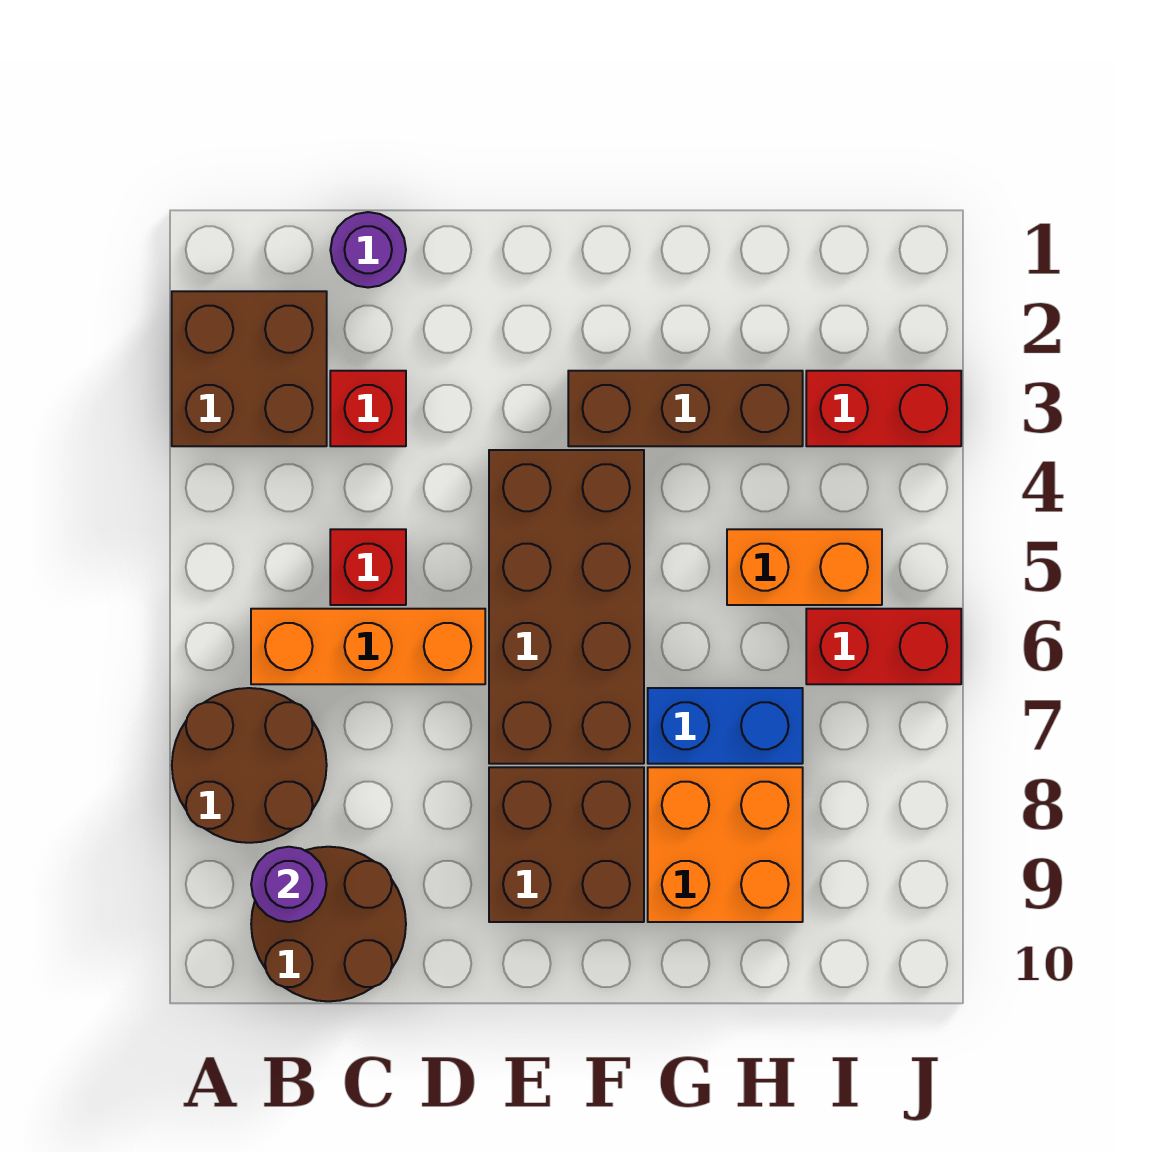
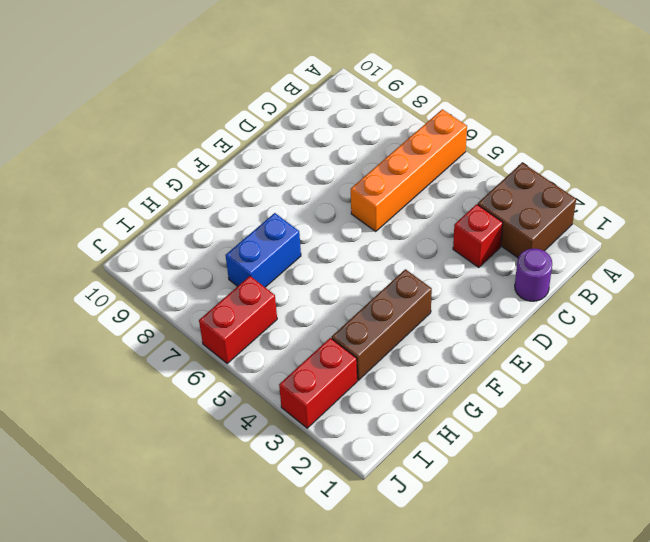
orange 1x4 brick [351,109,467,231] -> orange 1x3 brick [251,609,485,684]
none -> brown 2x2 round brick [172,688,327,843]
none -> brown 2x2 round brick [251,847,406,1001]
none -> red 1x1 brick [330,529,406,605]

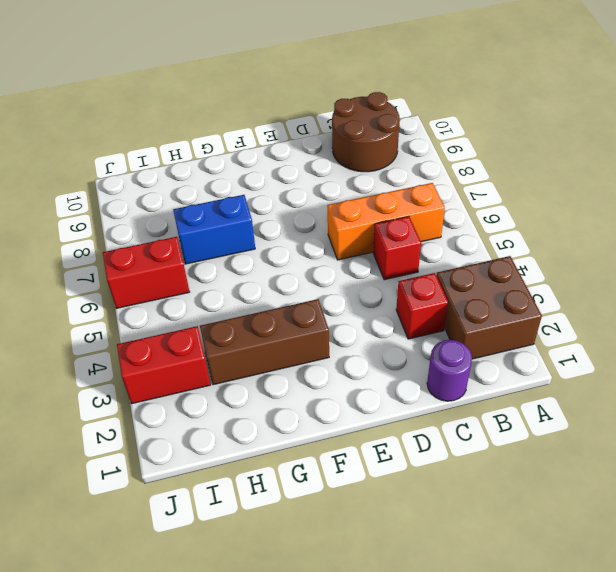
none -> brown 2x2 round brick [172,688,327,843]
none -> brown 2x4 brick [489,450,644,764]
none -> brown 2x2 brick [489,767,644,922]

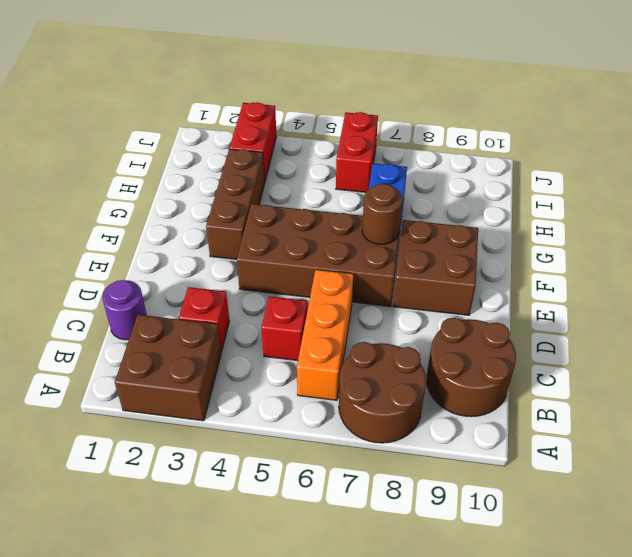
brown 1x1 round brick [362,184,402,244] -> none
none -> orange 2x2 brick [648,767,803,922]
none -> orange 1x2 brick [727,529,882,605]
none -> purple 1x1 round brick [251,847,327,922]

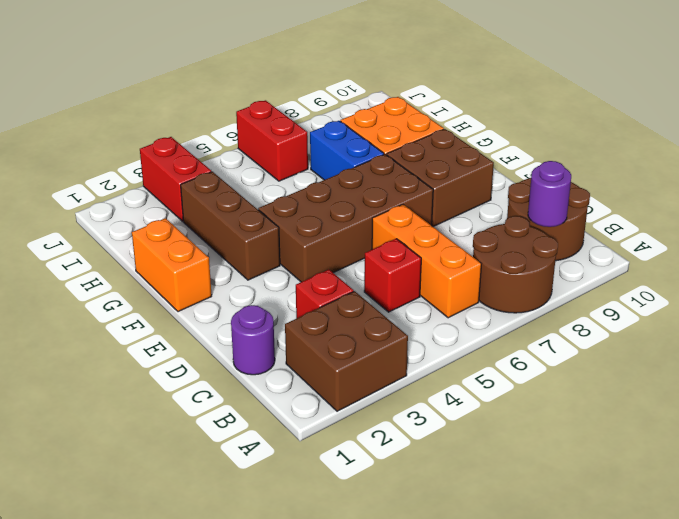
orange 1x2 brick [132,218,212,312] -> orange 1x2 brick moved to [727,529,882,605]

